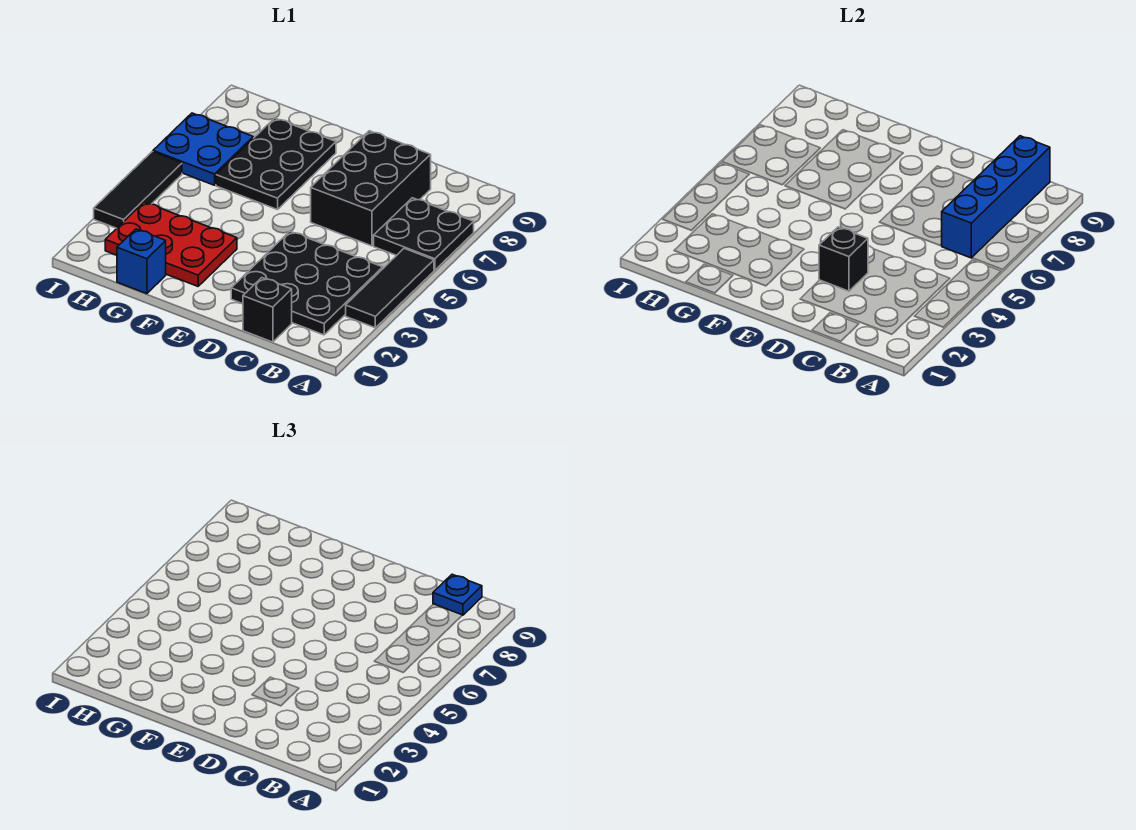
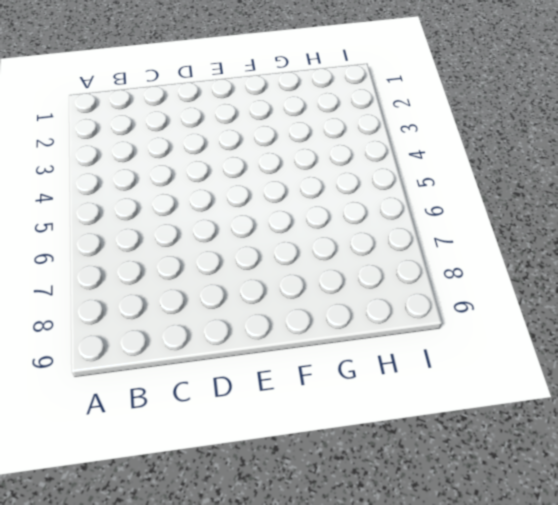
none -> black 1x3 tile [346,248,434,328]
none -> black 2x2 plate [374,198,474,270]
none -> black 3x3 plate [231,231,383,335]

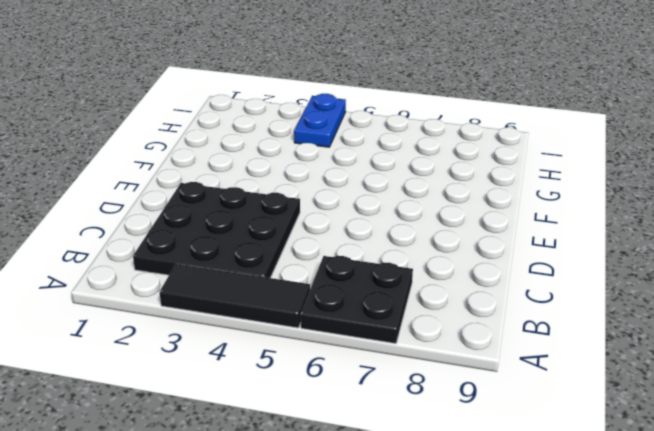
blue 1x2 plate [294,94,346,147] -> black 1x3 tile [94,152,182,228]
none -> black 1x1 brick [243,278,292,342]
none -> black 2x3 brick [311,131,431,246]
none -> red 2x3 plate [105,202,237,286]

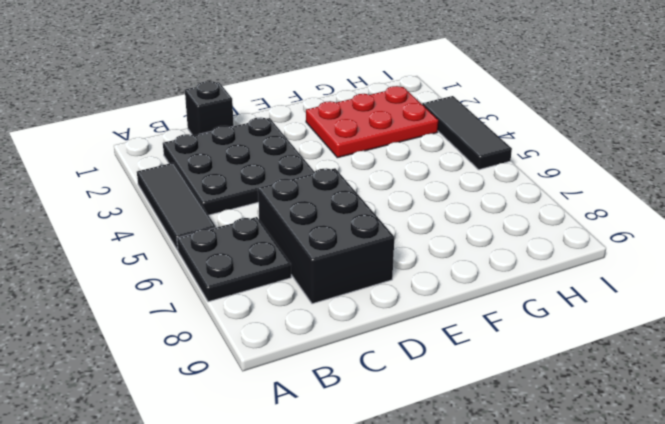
none -> black 2x3 plate [216,118,336,210]
none -> blue 1x1 brick [117,229,166,294]
none -> blue 2x2 plate [153,113,253,185]

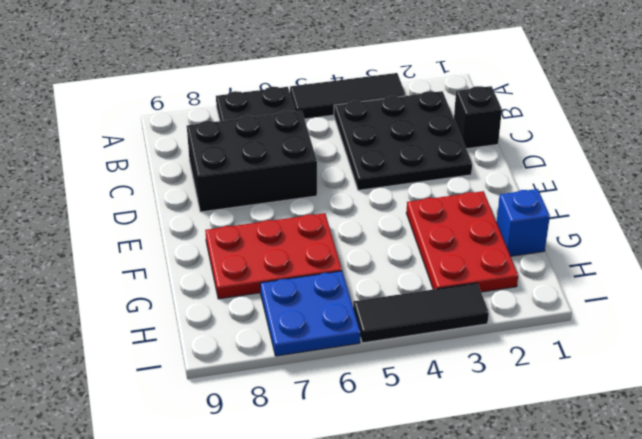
red 2x3 plate [205,213,342,299] -> black 2x3 plate [216,118,336,210]
none -> blue 1x4 brick [942,136,1050,258]
none -> black 1x1 brick [819,227,868,291]
none -> blue 1x1 plate [433,574,482,615]

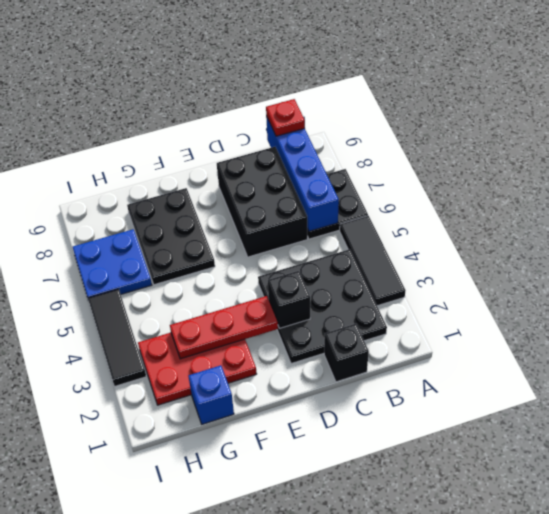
red 1x1 plate [266,99,305,136] -> blue 1x1 plate [433,574,482,615]
red 1x3 plate [170,296,278,359] -> none

